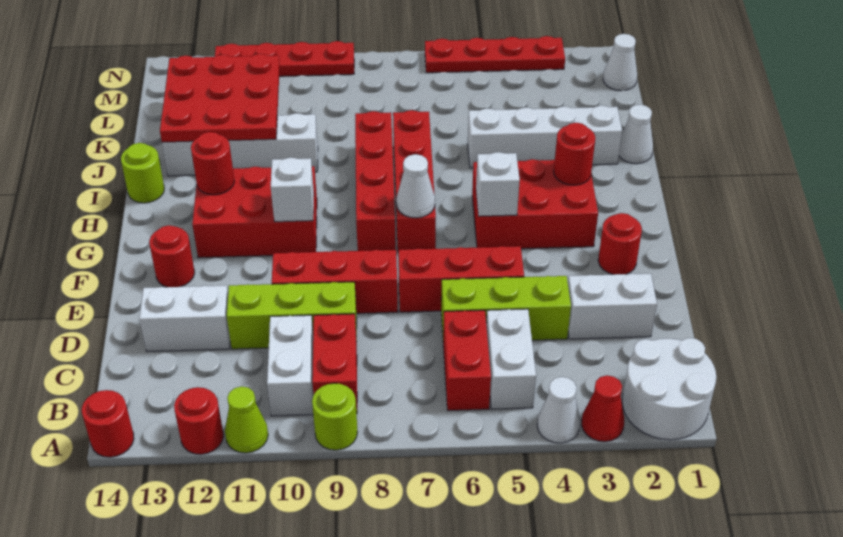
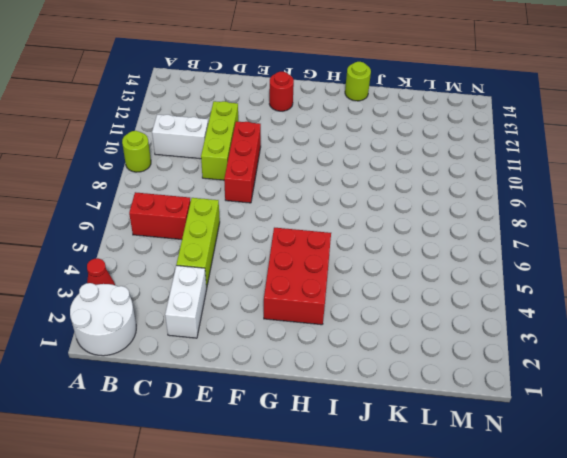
none -> white 1x1 cone [537,377,580,443]
none -> lime 1x1 cone [225,386,268,453]
none -> red 1x1 round brick [174,387,223,454]
none -> red 1x1 round brick [82,390,134,457]

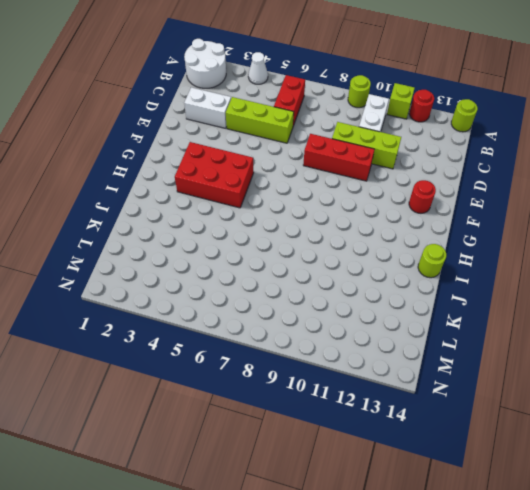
lime 1x1 brick [387,83,415,119] -> lime 1x1 cone [225,386,268,453]
lime 1x1 round brick [451,99,478,132] -> red 1x1 round brick [82,390,134,457]
none -> red 1x1 cone [582,375,624,442]
none -> white 1x2 brick [486,309,536,409]
none -> red 1x2 brick [312,314,357,413]
none -> white 1x2 brick [139,286,230,352]

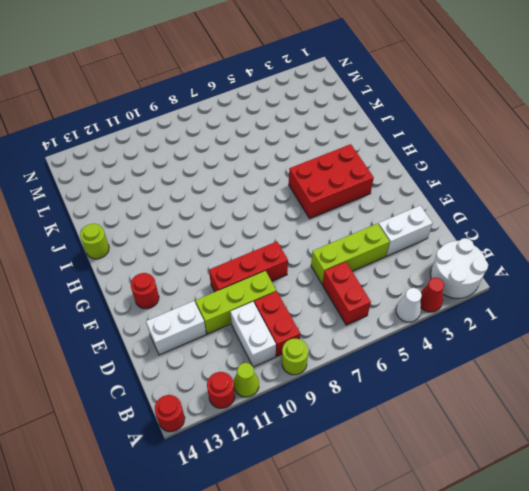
none -> white 1x2 brick [486,309,536,409]
none -> red 1x3 brick [398,246,524,312]
none -> red 1x1 round brick [598,213,642,275]
none -> red 1x4 brick [393,110,436,250]

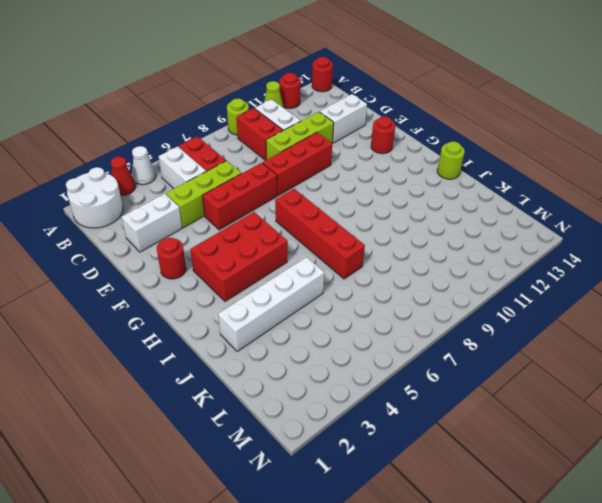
none -> red 1x4 brick [355,111,396,251]
none -> red 2x3 brick [192,166,317,258]
none -> white 1x1 cone [619,105,653,164]
none -> white 1x4 brick [162,113,318,176]

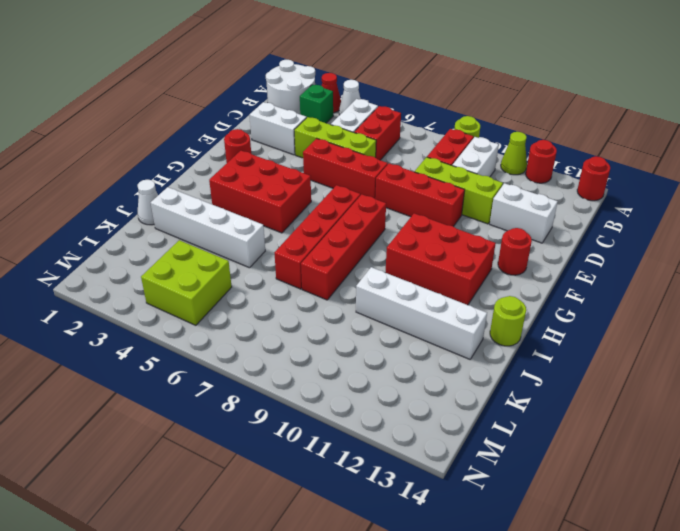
green 1x1 brick [300,85,333,123] -> none
lime 2x2 brick [141,240,232,325] -> none
none -> white 1x1 cone [603,34,637,91]
none -> red 1x4 plate [425,36,565,73]
none -> red 1x4 plate [215,41,354,76]
none -> white 1x1 brick [476,152,520,216]

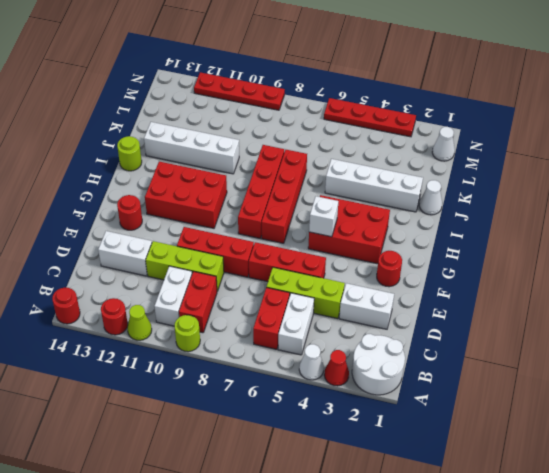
none -> white 1x1 cone [396,154,435,218]
none -> white 1x1 brick [271,158,314,222]
none -> red 1x1 round brick [554,123,595,185]
none -> red 1x1 round brick [191,132,234,195]

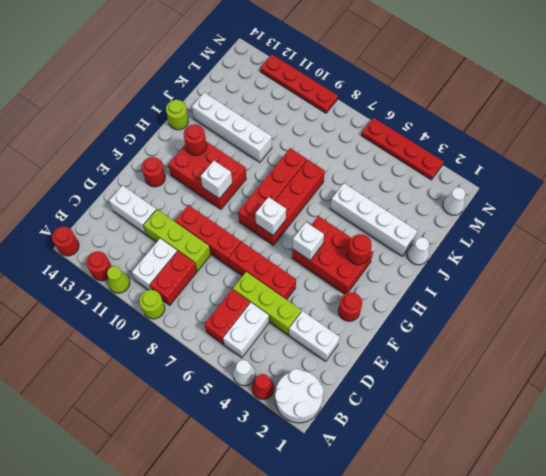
white 1x1 brick [255,197,286,235] -> white 1x1 cone [396,154,435,218]
none -> red 3x3 plate [160,54,280,142]

